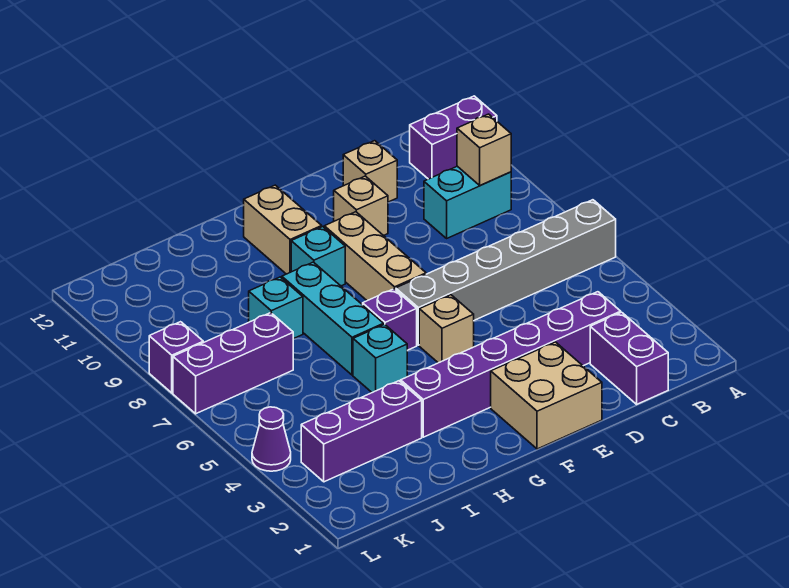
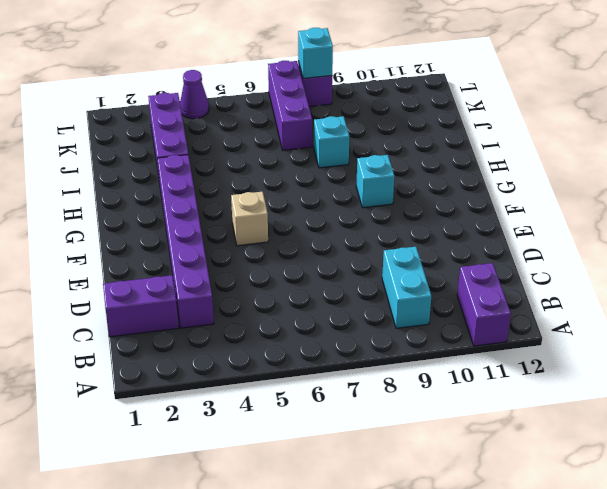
cyan 1x1 brick [298,28,333,78] -> cyan 1x1 brick moved to [353,324,407,393]
none -> grey 1x6 brick [396,200,616,345]
none -> tan 1x1 brick [343,141,397,202]
none -> tan 2x2 brick [491,342,602,449]

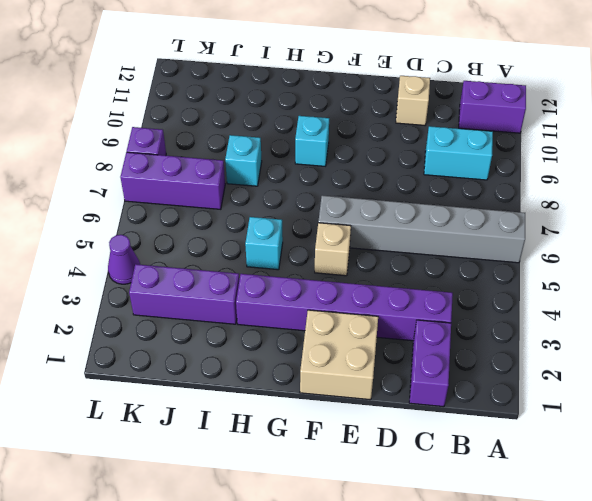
none -> tan 1x1 brick [334,176,388,236]
none -> tan 1x3 brick [324,212,426,301]
none -> purple 1x1 brick [363,289,417,350]

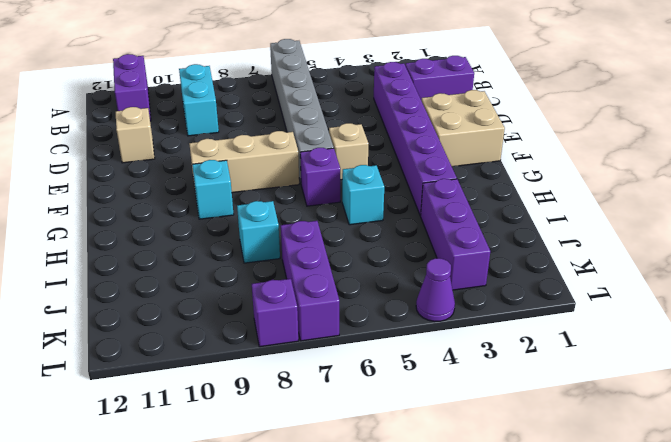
none -> tan 1x1 brick [334,176,388,236]
none -> tan 1x2 brick [244,185,322,274]
none -> cyan 1x3 brick [282,262,384,375]

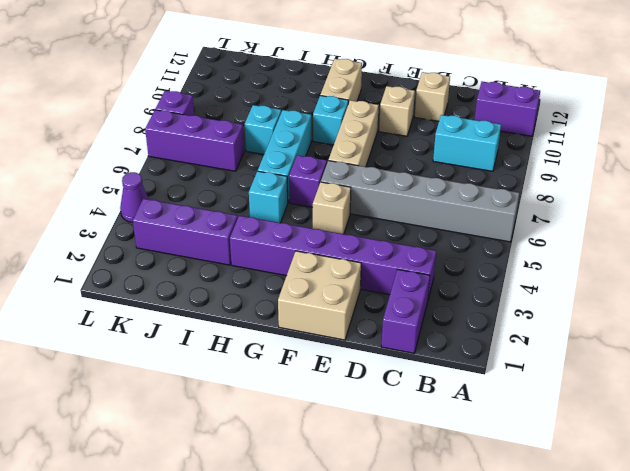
none -> tan 1x1 brick [457,114,511,185]

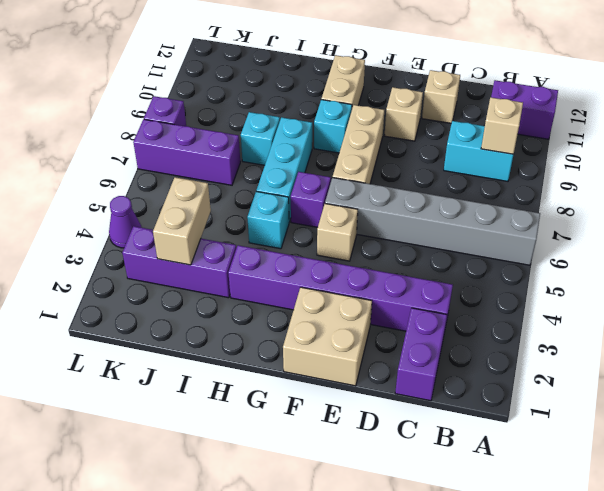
tan 1x2 brick [153,177,211,265] -> none

